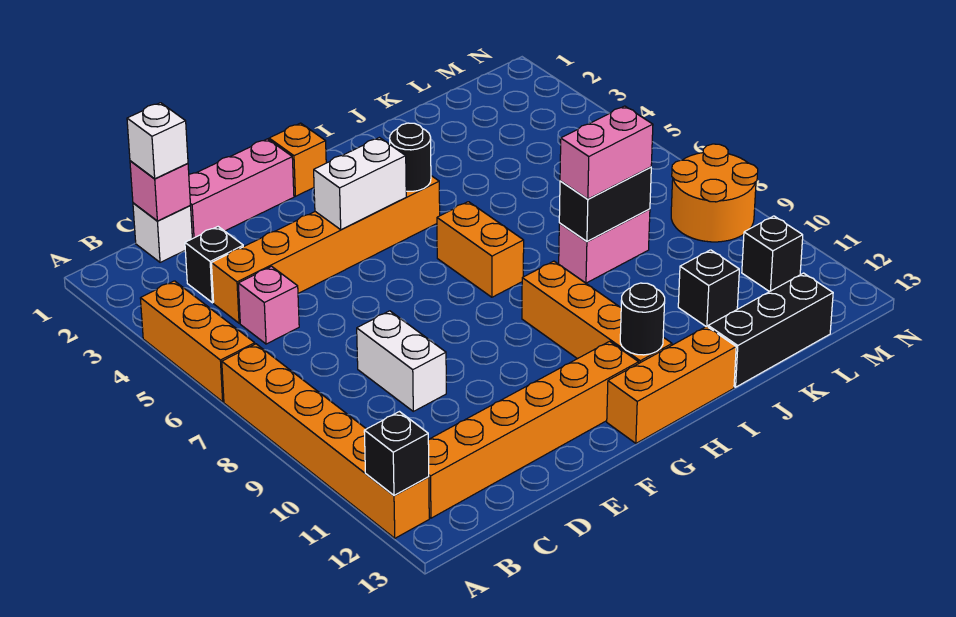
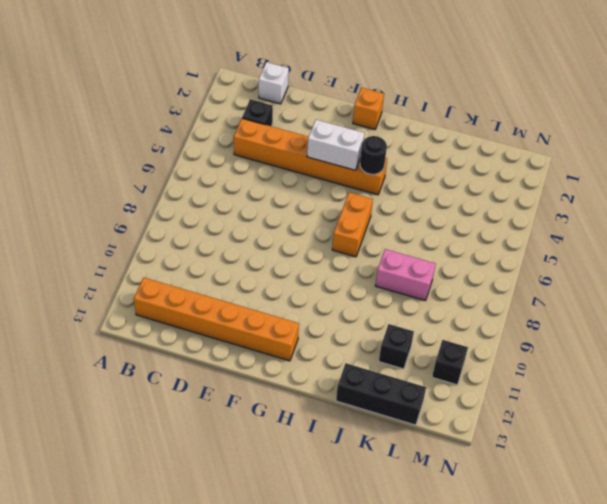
none -> orange 1x3 brick [140,281,255,402]
none -> orange 1x6 brick [222,344,429,538]
none -> pink 1x1 brick [238,266,299,344]

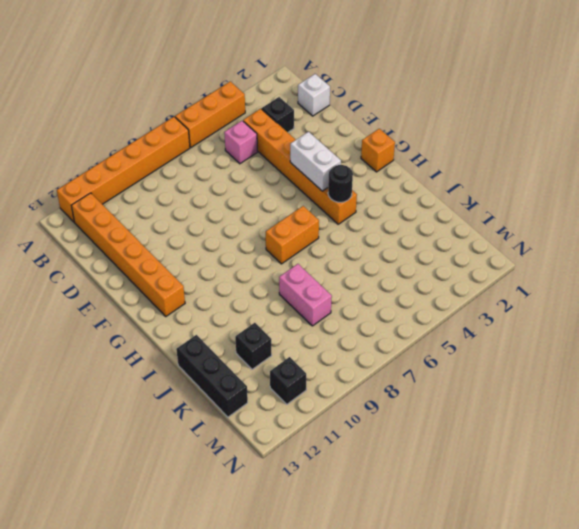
none -> pink 1x3 brick [189,139,294,239]
none -> white 1x2 brick [357,311,446,411]
none -> orange 1x3 brick [607,326,736,443]

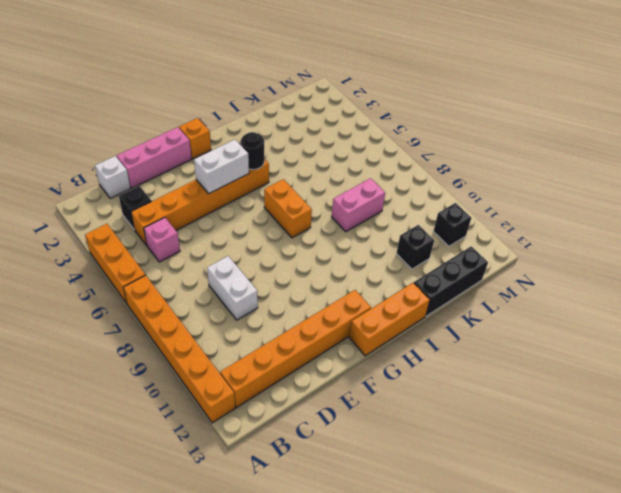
none -> orange 1x4 brick [522,261,672,363]
none -> orange 2x2 round brick [671,144,758,242]
none -> black 1x1 brick [364,412,429,495]

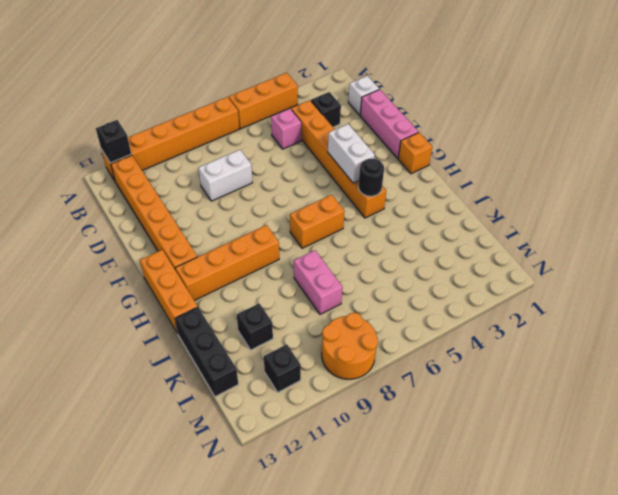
none -> pink 1x1 brick [130,161,190,221]
none -> black 1x1 round brick [620,283,665,355]
none -> black 1x2 brick [559,167,651,242]

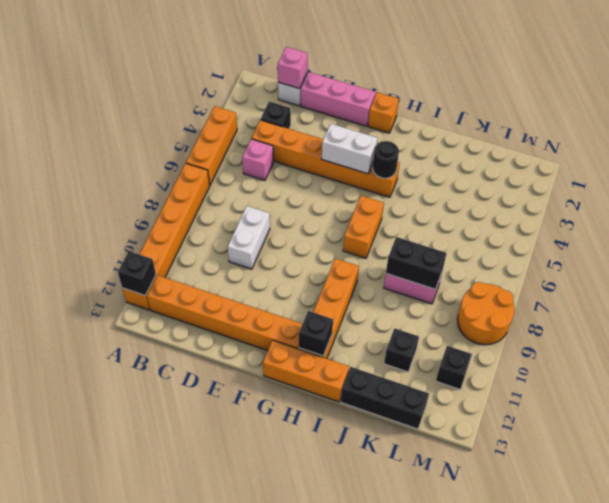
black 1x1 brick [299,311,333,356] -> black 1x1 round brick [620,283,665,355]
none -> white 1x1 brick [127,103,188,179]
none -> pink 1x2 brick [560,106,653,199]

